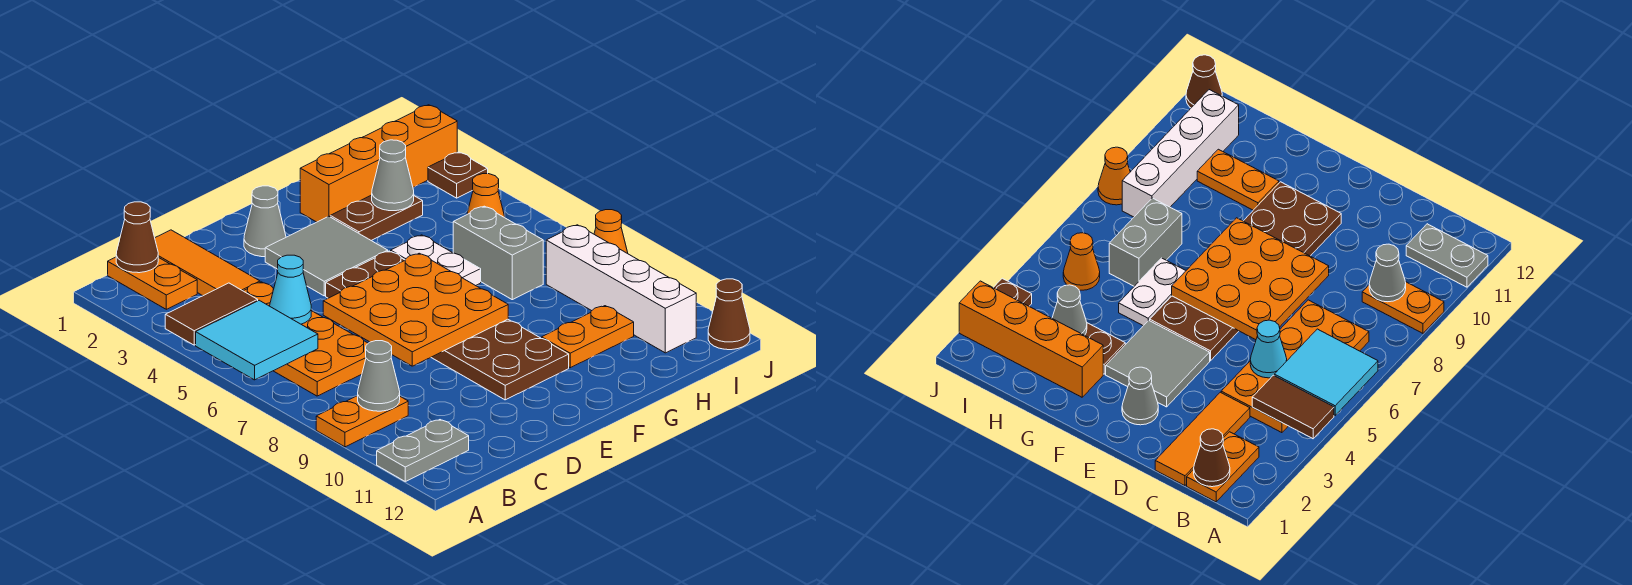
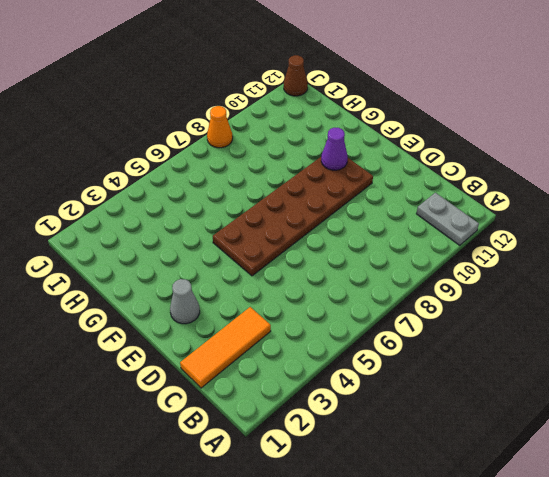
purple 1x1 cone [321,128,348,170] -> none
none -> orange 1x2 plate [316,396,408,447]
none -> orange 1x2 plate [108,257,197,309]
none -> orange 2x4 plate [244,282,368,396]

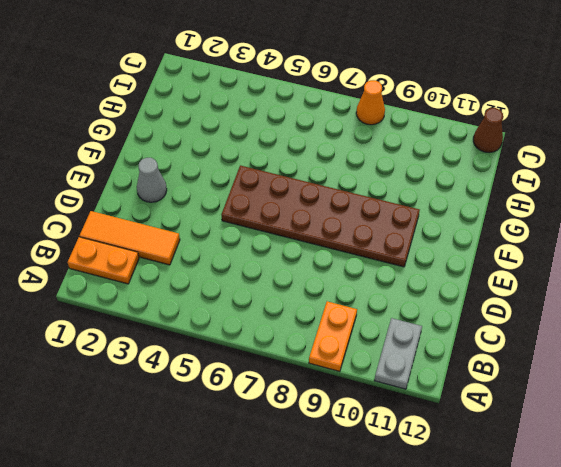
none -> orange 2x4 plate [244,282,368,396]
none -> grey 2x2 tile [265,216,388,296]
none -> orange 1x4 brick [300,105,457,222]

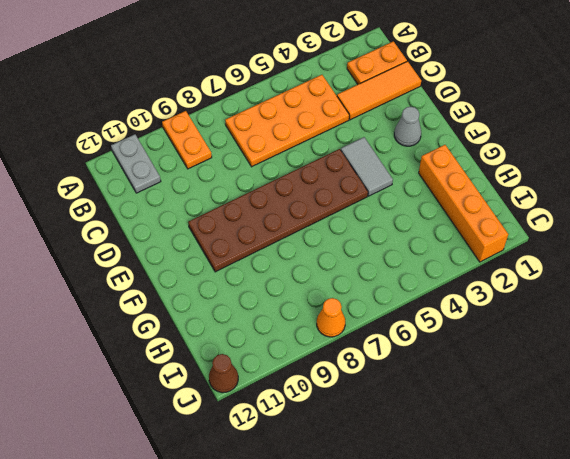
grey 1x2 tile [341,137,393,196] -> grey 2x2 tile [265,216,388,296]
none -> brown 1x2 plate [330,195,423,241]
none -> white 1x2 plate [391,235,481,286]
none -> orange 1x2 plate [542,306,634,368]

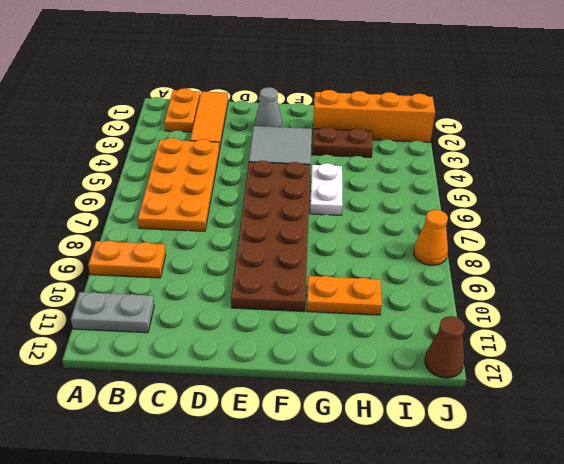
none -> grey 1x2 brick [453,206,543,300]
none -> orange 1x1 cone [467,174,505,218]
none -> white 1x4 brick [546,225,696,353]

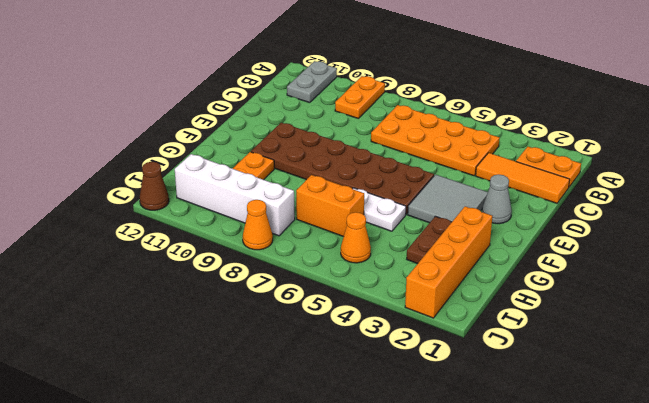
orange 1x2 brick [296,175,364,237] -> grey 1x2 brick [453,206,543,300]
none -> brown 1x1 plate [428,152,488,198]
none -> brown 1x2 tile [165,283,258,345]
none -> cyan 2x2 tile [196,300,318,380]

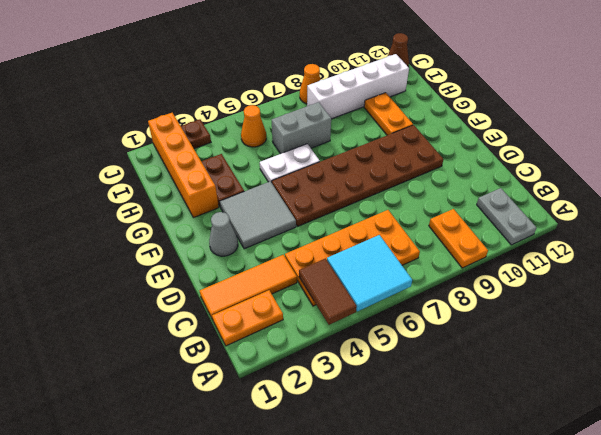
none -> brown 1x1 cone [116,202,158,273]
none -> grey 1x1 cone [357,341,400,411]
none -> cyan 1x1 cone [270,255,311,324]

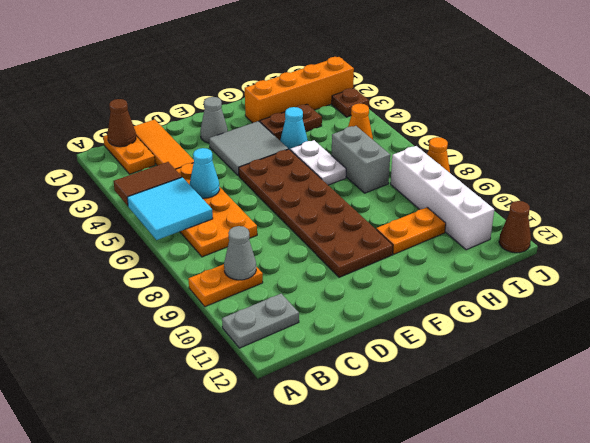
cyan 1x1 cone [280,107,308,150] -> none
none -> orange 3x3 plate [323,253,508,366]
none -> grey 1x1 cone [372,140,414,211]

